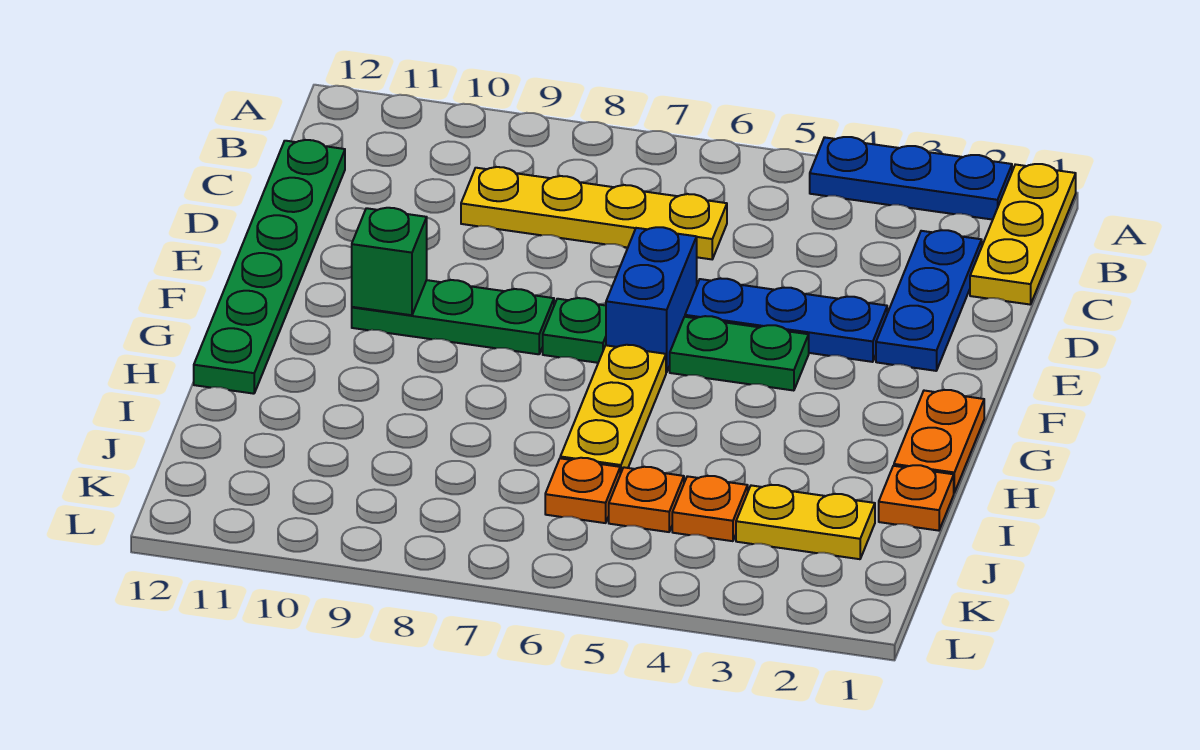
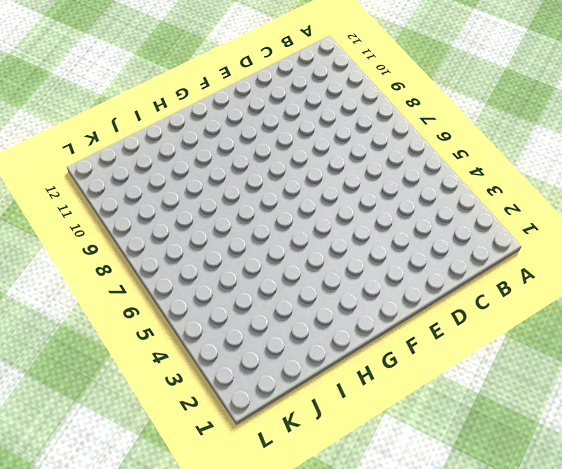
none -> yellow 1x3 plate [970,164,1076,305]
none -> blue 1x3 plate [810,137,1012,220]
none -> blue 1x3 plate [876,230,982,371]

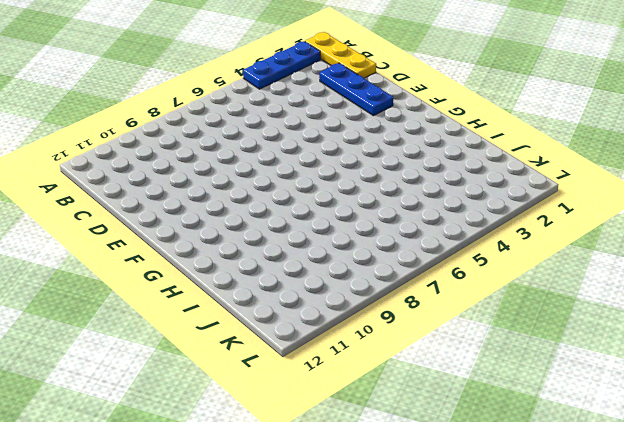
none -> yellow 1x4 plate [461,167,727,259]
none -> green 1x6 plate [194,140,345,394]
none -> blue 1x3 plate [685,278,887,362]

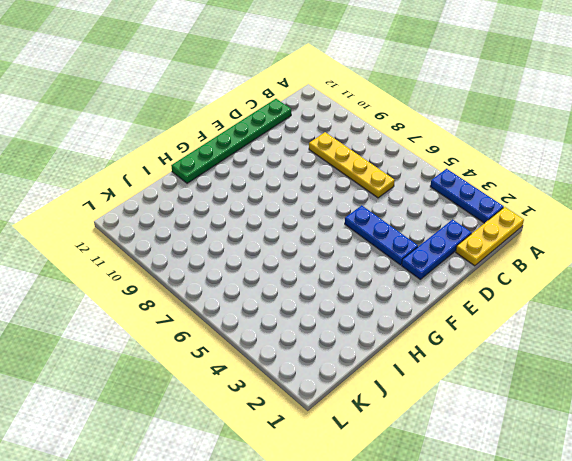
none -> blue 1x2 brick [606,227,697,372]
none -> green 1x2 plate [670,316,809,391]
none -> green 1x1 plate [543,298,606,363]

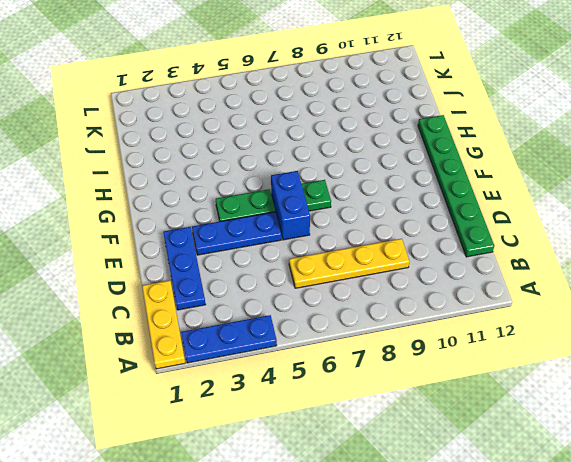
none -> green 1x3 plate [352,280,554,354]
none -> orange 1x2 plate [894,390,984,493]
none -> yellow 1x3 plate [560,345,666,474]

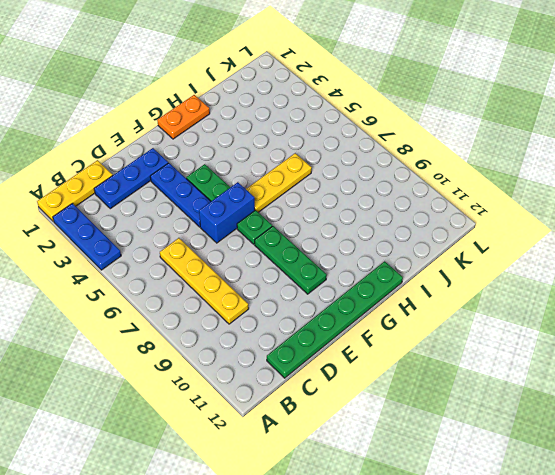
none -> orange 1x1 plate [879,465,954,531]
none -> yellow 1x2 plate [736,485,875,559]
none -> orange 1x1 plate [672,476,748,541]

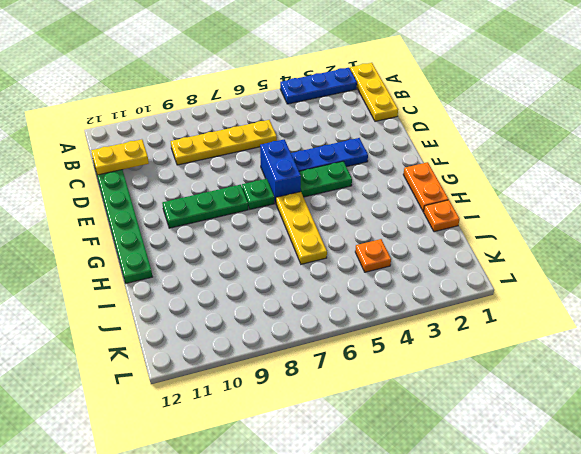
yellow 1x2 plate [91,139,149,175] -> yellow 1x2 plate moved to [736,485,875,559]
none -> blue 1x3 plate [876,230,982,371]
none -> orange 1x1 plate [609,467,684,532]
none -> orange 1x1 plate [545,458,620,523]

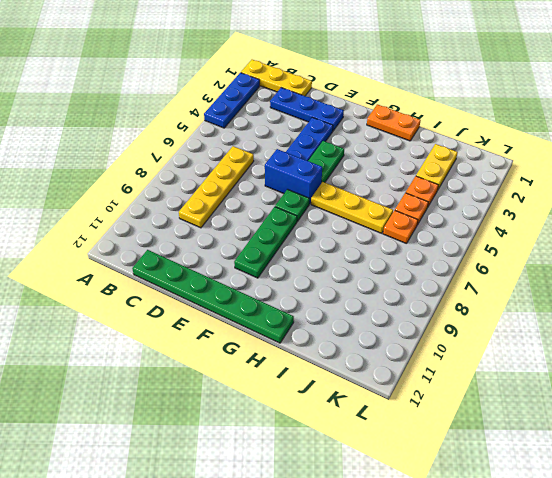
none -> orange 1x1 plate [879,465,954,531]
none -> green 1x1 brick [352,208,427,315]

